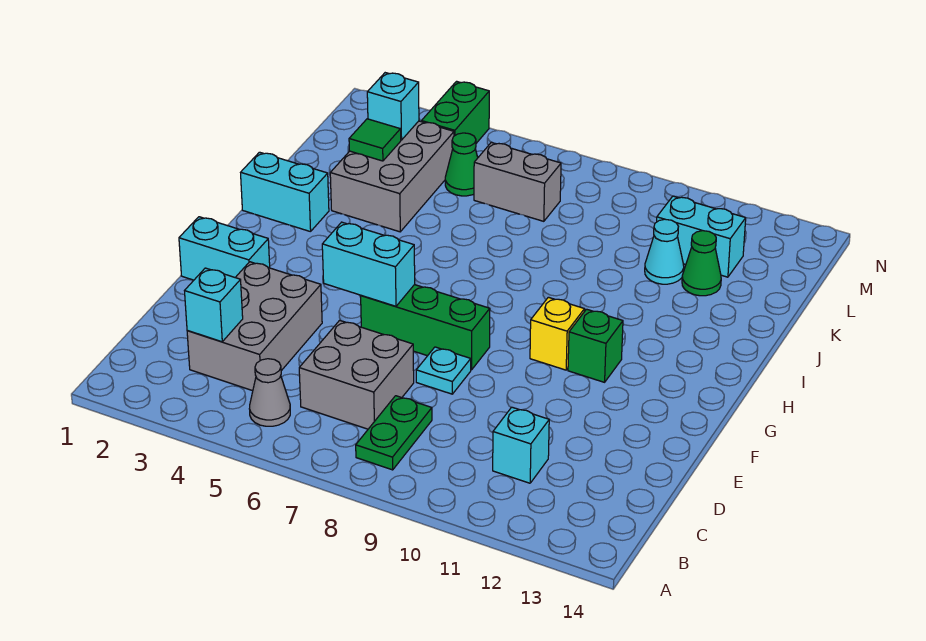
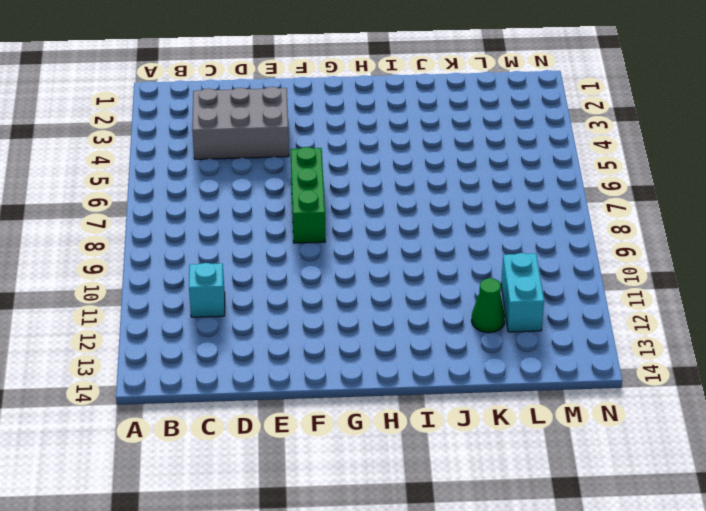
none -> grey 1x1 cone [249,359,290,426]
none -> green 1x2 plate [356,396,432,470]
none -> grey 2x2 brick [299,320,414,429]

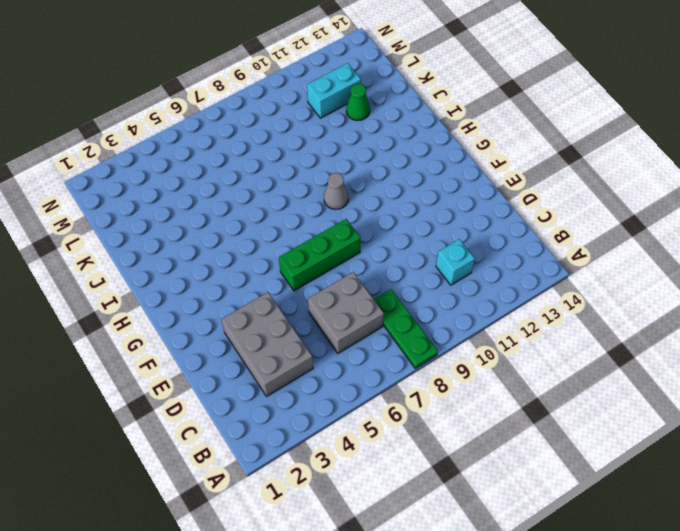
green 1x3 plate [374,289,438,368] -> green 1x2 plate [356,396,432,470]
grey 1x1 cone [324,173,348,209] -> grey 1x1 cone moved to [249,359,290,426]
none -> cyan 1x1 plate [416,347,471,394]
none -> cyan 1x2 brick [179,217,270,280]
none -> yellow 1x1 brick [530,297,585,370]

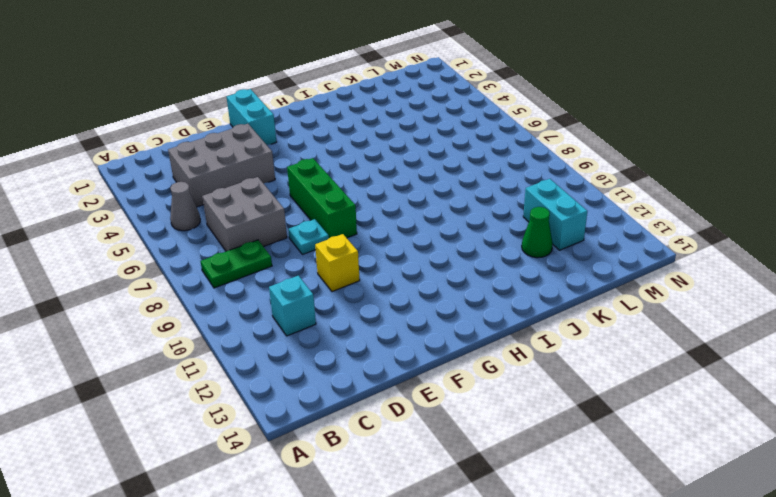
yellow 1x1 brick [315,234,360,292] -> yellow 1x1 brick moved to [530,297,585,370]
none -> green 1x1 brick [568,309,623,382]
none -> cyan 1x2 brick [241,152,329,232]
none -> grey 2x3 brick [330,121,454,232]

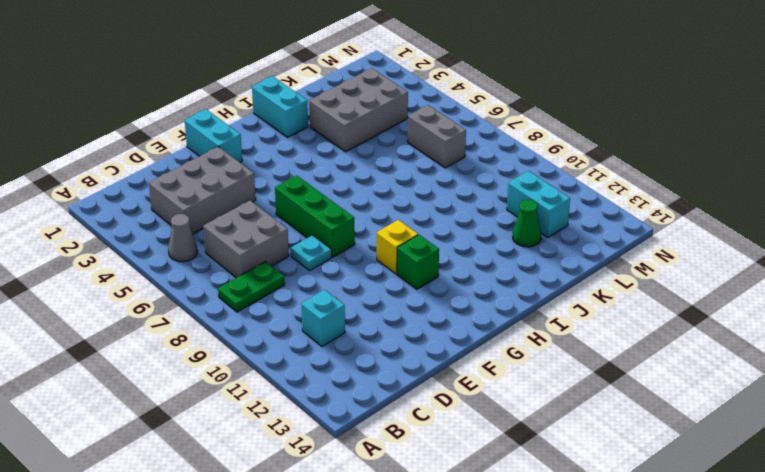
none -> cyan 1x1 cone [645,219,684,284]
none -> green 1x1 cone [445,133,478,196]
none -> green 1x2 brick [422,81,489,143]

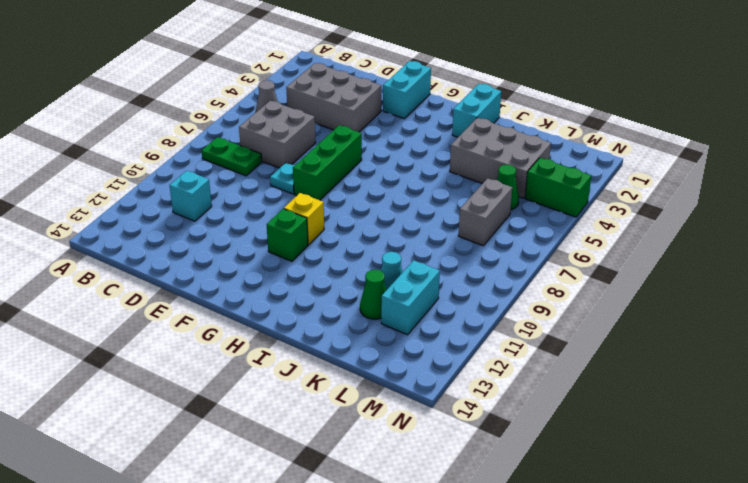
none -> cyan 1x1 brick [185,268,243,342]
none -> cyan 1x2 brick [322,222,415,306]
none -> green 1x1 tile [349,119,401,161]

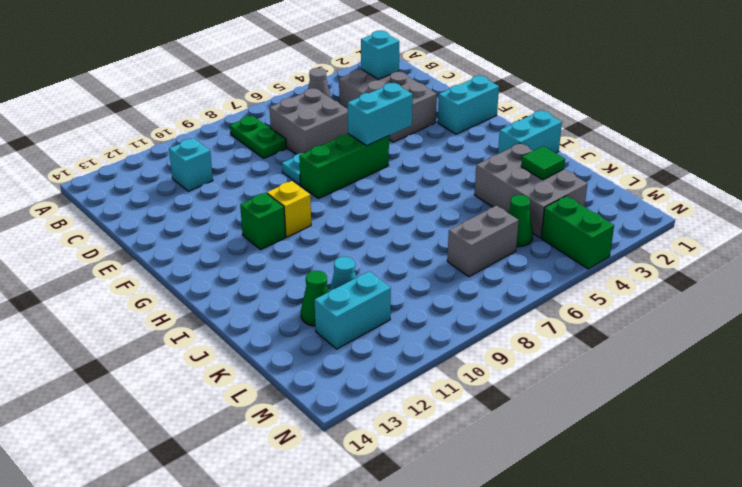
none -> cyan 1x1 brick [367,73,419,140]

